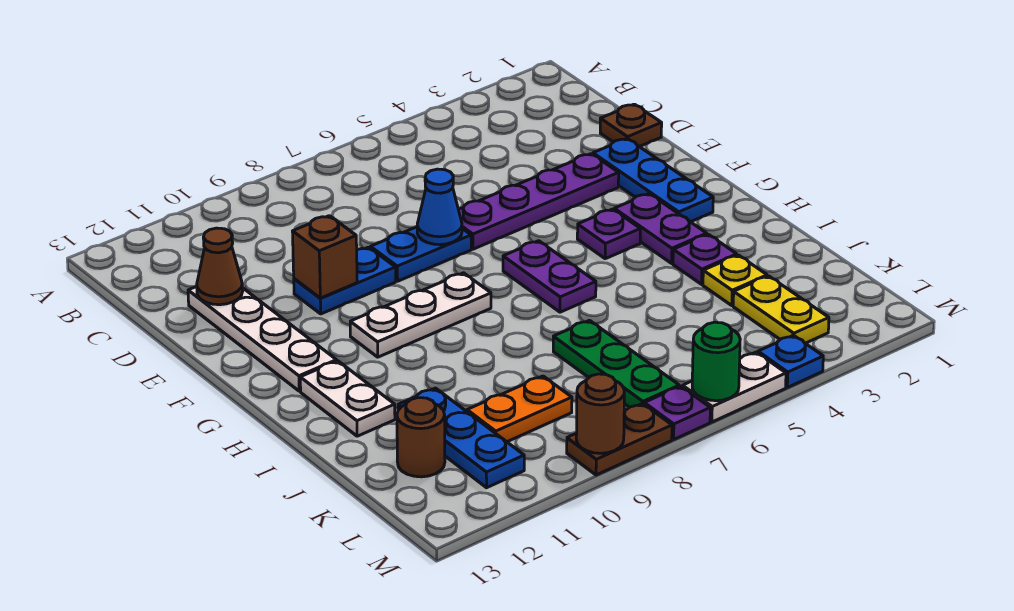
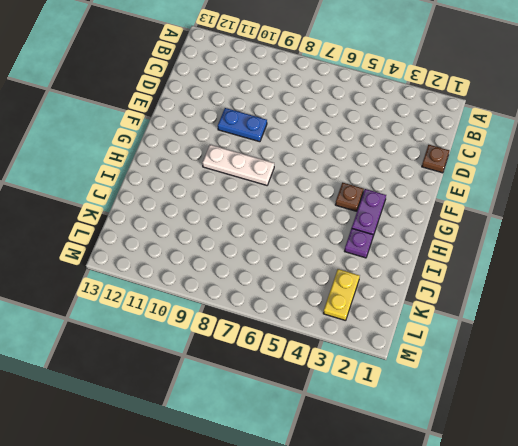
brown 1x1 plate [335,183,364,211] -> purple 1x1 plate [577,209,640,259]
none -> white 1x4 plate [188,287,337,391]
none -> blue 1x3 plate [593,138,713,222]
none -> purple 1x4 plate [458,154,619,249]

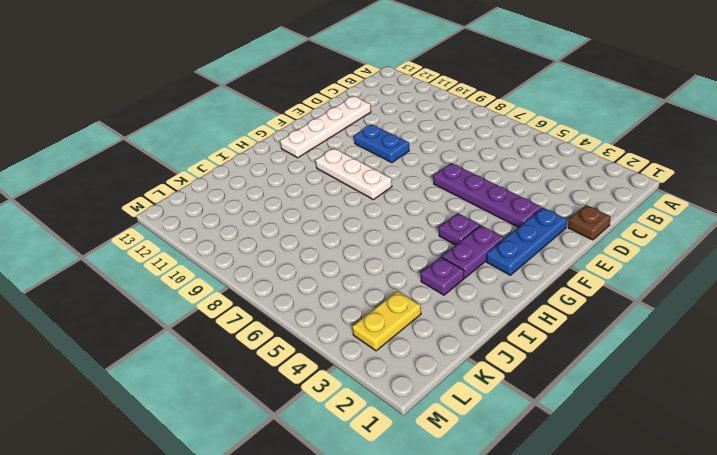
none -> blue 1x2 plate [370,227,471,281]
none -> purple 1x2 plate [503,241,596,312]
none -> white 1x2 plate [300,361,395,436]

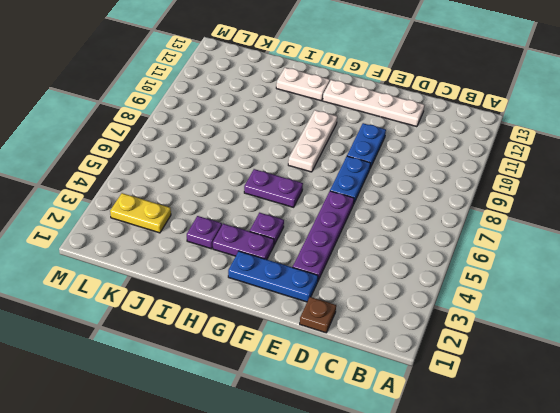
none -> yellow 1x1 plate [703,255,767,305]
none -> green 1x3 plate [553,320,679,407]
none -> blue 1x3 plate [398,388,524,488]

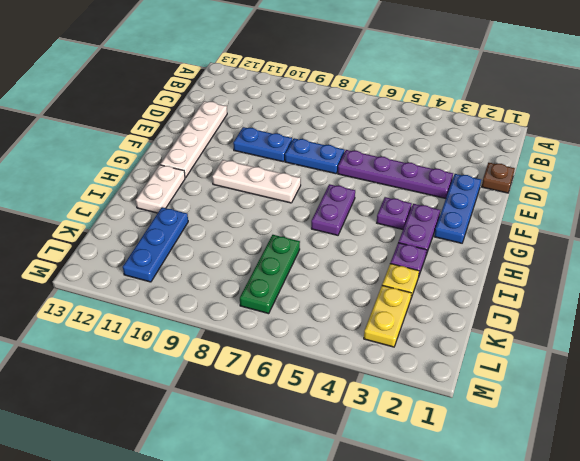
none -> orange 1x2 plate [467,376,572,442]
none -> brown 1x1 round brick [397,398,445,477]
none -> blue 1x1 plate [758,335,823,387]

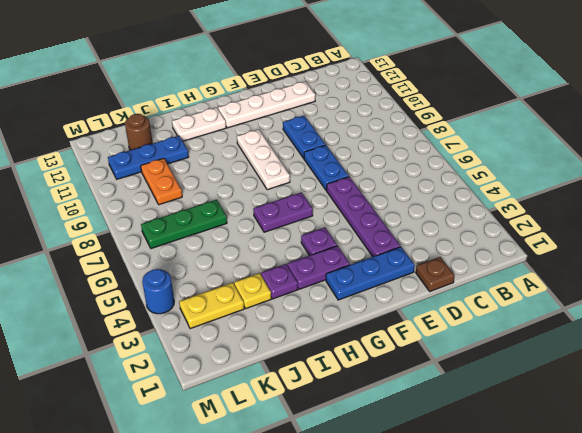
blue 1x1 round brick [142,269,174,314] -> blue 1x1 plate [758,335,823,387]
none -> white 1x2 plate [683,352,786,422]
none -> purple 1x1 plate [644,386,710,439]
none -> brown 1x2 plate [567,404,672,475]

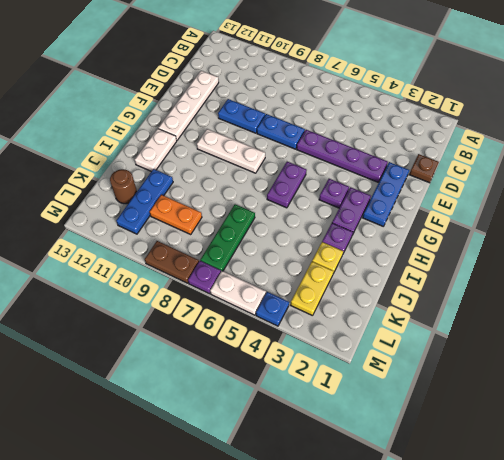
none -> brown 1x1 cone [197,228,243,305]
none -> blue 1x1 cone [417,169,462,245]
none -> brown 1x1 brick [292,216,357,298]

